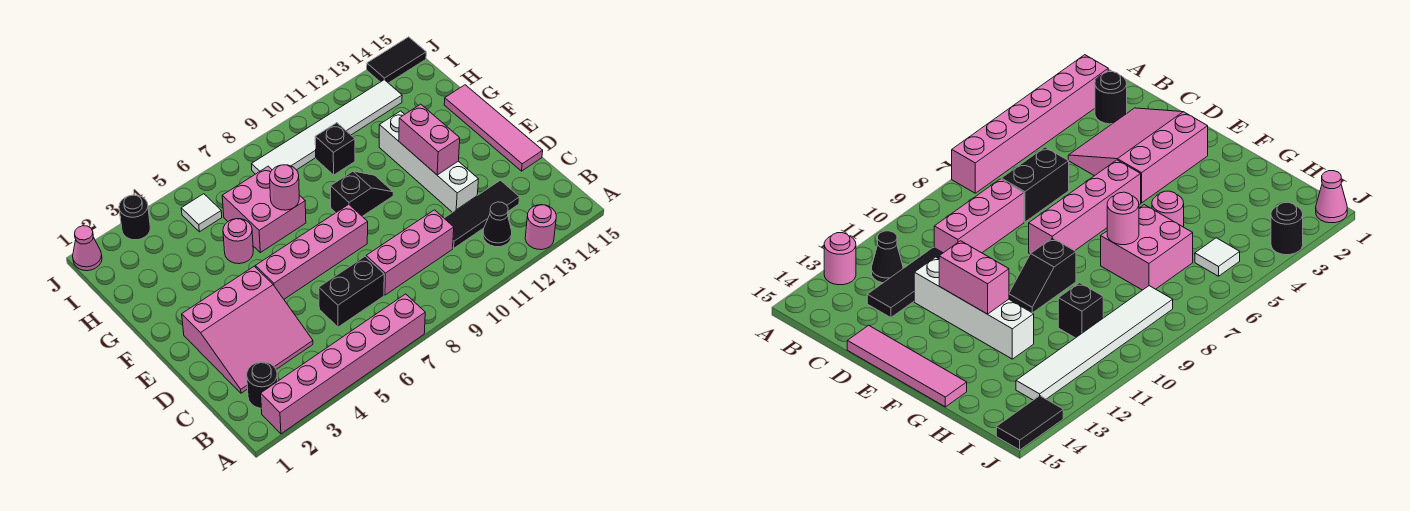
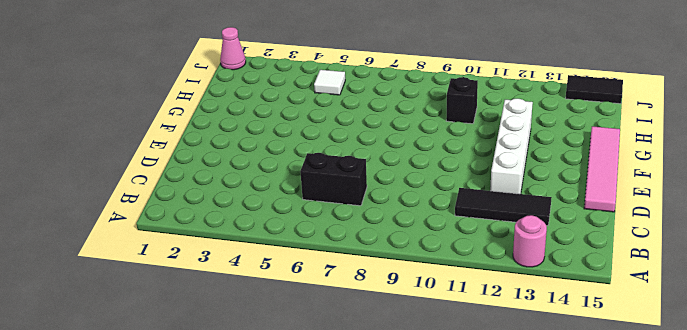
none -> pink 1x6 brick [261,294,425,434]
none -> black 1x1 round brick [247,362,278,408]
none -> black 1x1 cone [483,202,512,247]

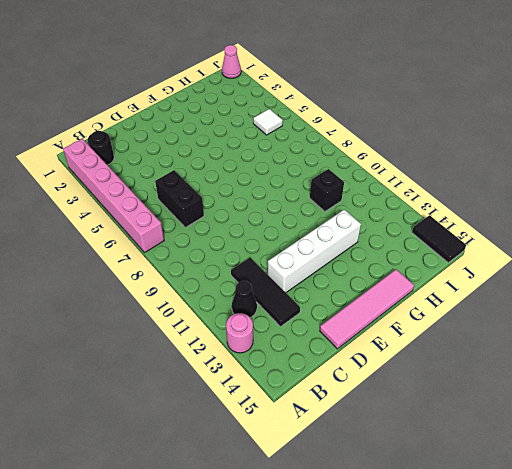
none -> pink 3x3 slope [182,266,313,393]
none -> pink 1x3 brick [366,210,454,295]
none -> pink 1x4 brick [255,204,368,299]

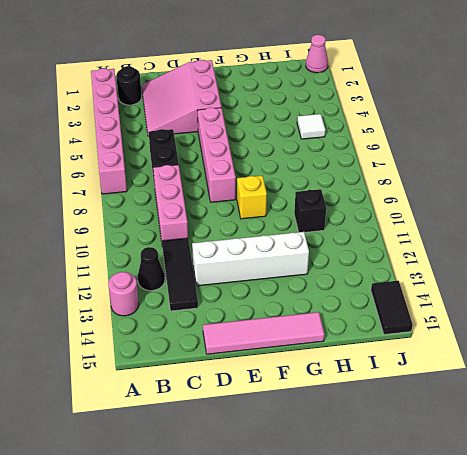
yellow 1x1 brick [237,176,267,219] -> black 1x2 slope [331,171,393,216]
none -> pink 1x1 round brick [223,219,253,264]
none -> pink 2x2 brick [222,166,306,253]
none -> white 1x6 tile [252,80,402,174]

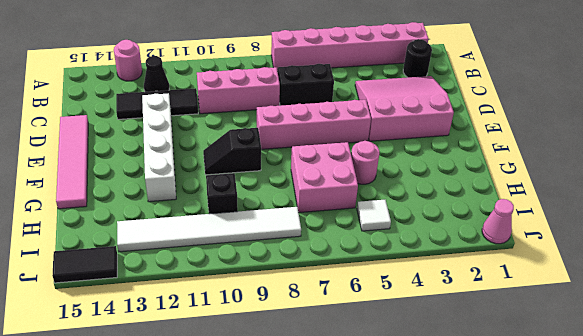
none -> black 1x1 round brick [119,195,150,240]
none -> pink 1x2 brick [399,104,460,175]
none -> pink 1x1 round brick [270,165,299,210]

